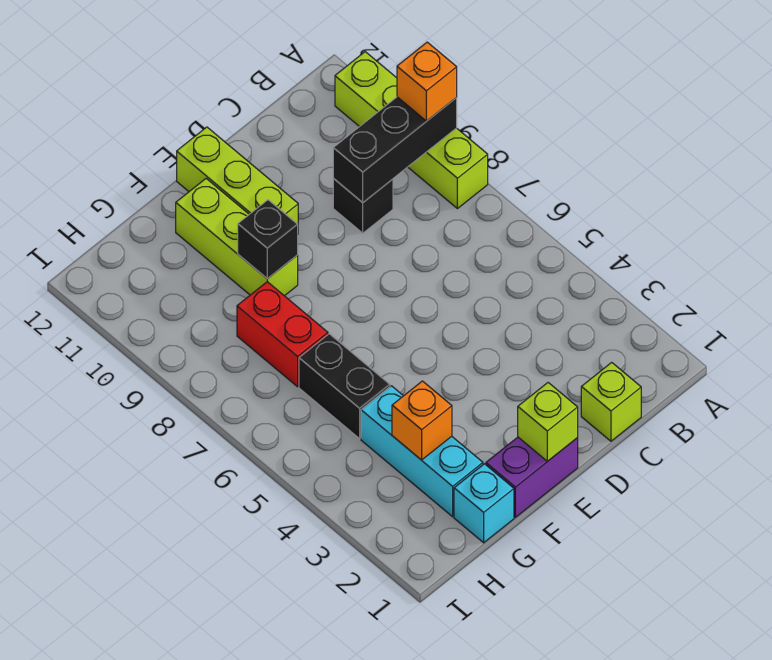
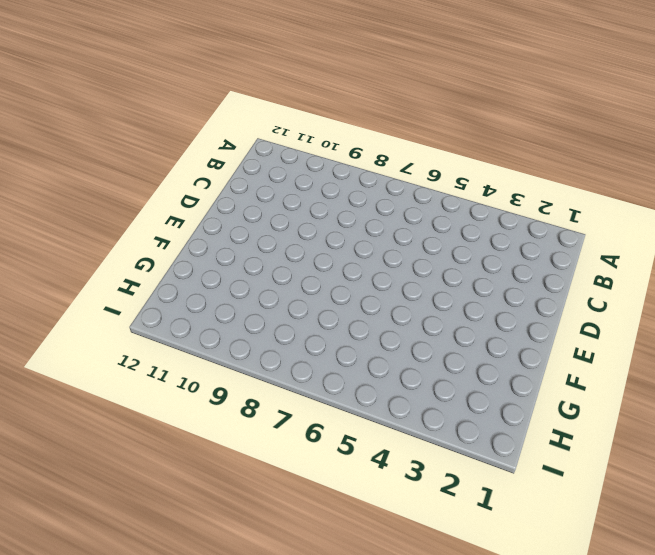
none -> lime 1x4 brick [335,52,488,209]
none -> lime 1x1 brick [581,362,641,441]
none -> black 1x1 brick [333,179,393,233]

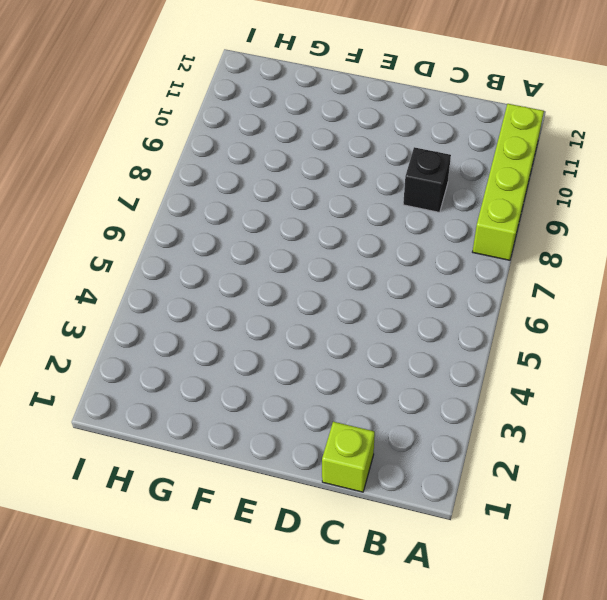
none -> purple 1x2 brick [486,437,578,517]
none -> lime 1x3 brick [177,127,298,225]
none -> lime 1x3 brick [176,179,298,296]

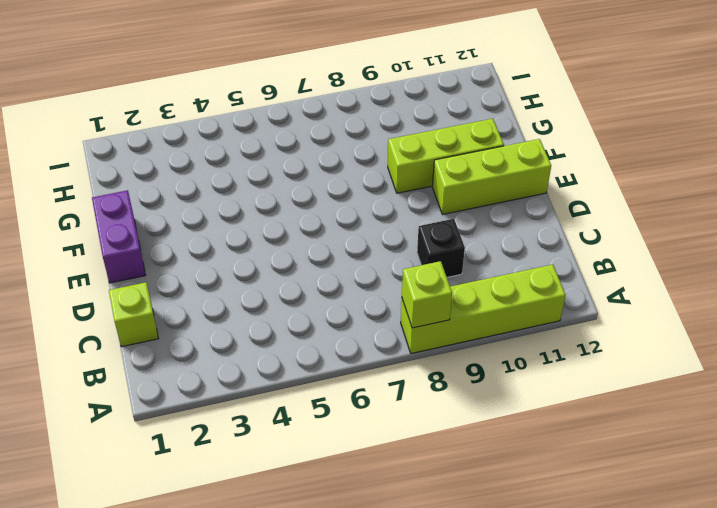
lime 1x1 brick [402,261,452,328] -> lime 1x1 brick moved to [518,383,578,461]
none -> cyan 1x1 brick [454,464,514,543]
none -> cyan 1x3 brick [361,386,483,517]
none -> black 1x2 brick [299,334,390,439]

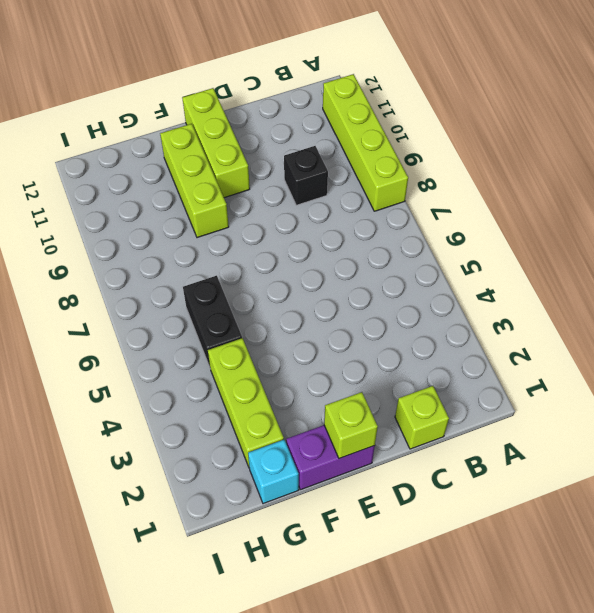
lime 1x3 brick [208,338,284,467] -> cyan 1x3 brick [361,386,483,517]
none -> red 1x2 brick [237,282,328,387]
none -> black 1x3 brick [333,97,457,203]
none -> black 1x1 brick [238,200,298,279]

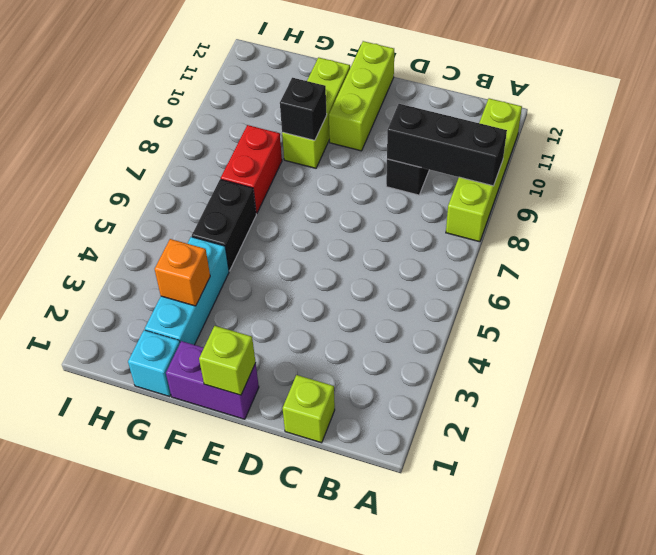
none -> orange 1x1 brick [397,42,457,121]

